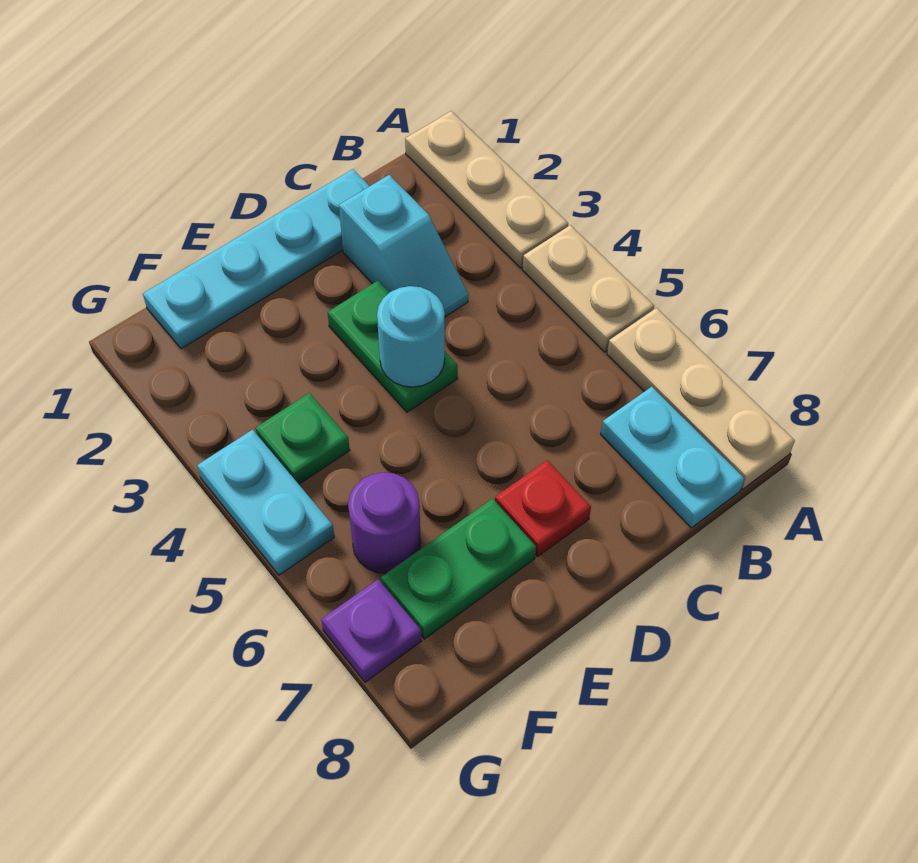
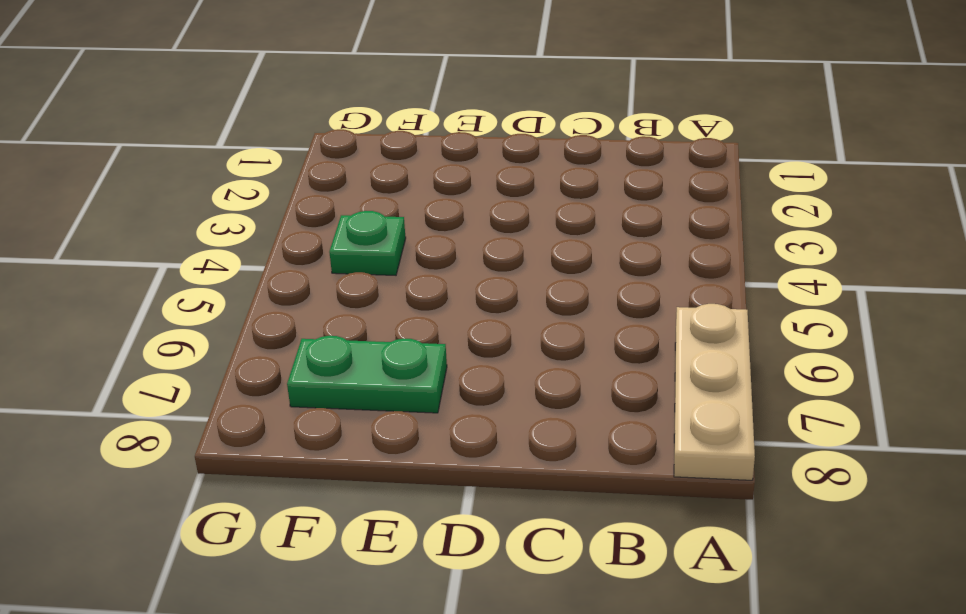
none -> tan 1x3 plate [405,111,568,268]
none -> tan 1x2 plate [522,225,654,352]
none -> cyan 1x2 plate [601,387,744,528]

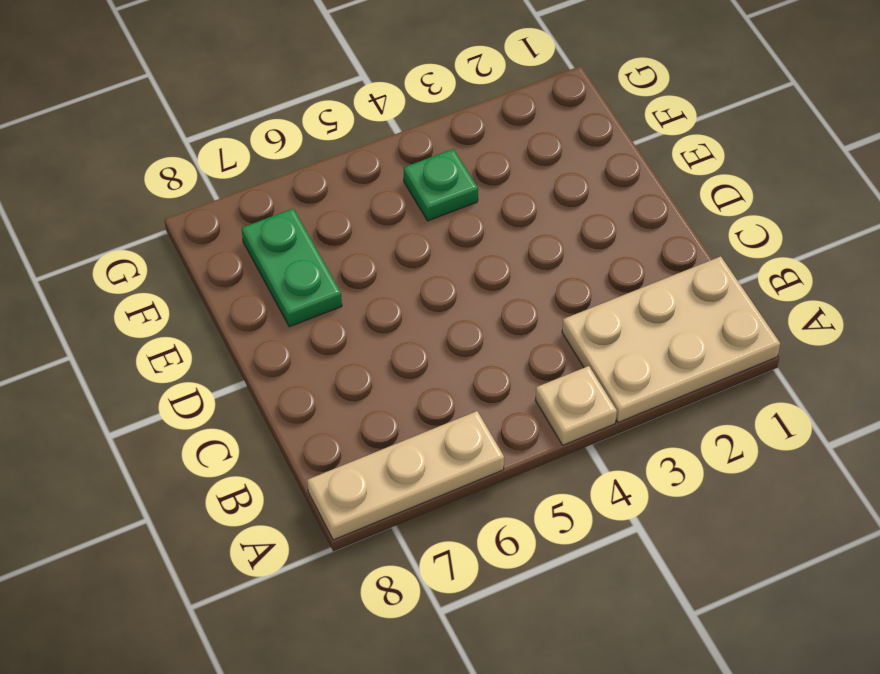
tan 2x3 plate [562,256,780,422] -> tan 1x3 plate [405,111,568,268]
tan 1x1 plate [535,366,617,445] -> tan 1x2 plate [522,225,654,352]
none -> cyan 1x2 plate [601,387,744,528]
none -> cyan 1x4 plate [143,169,369,349]
none -> cyan 1x2 slope [339,175,468,317]

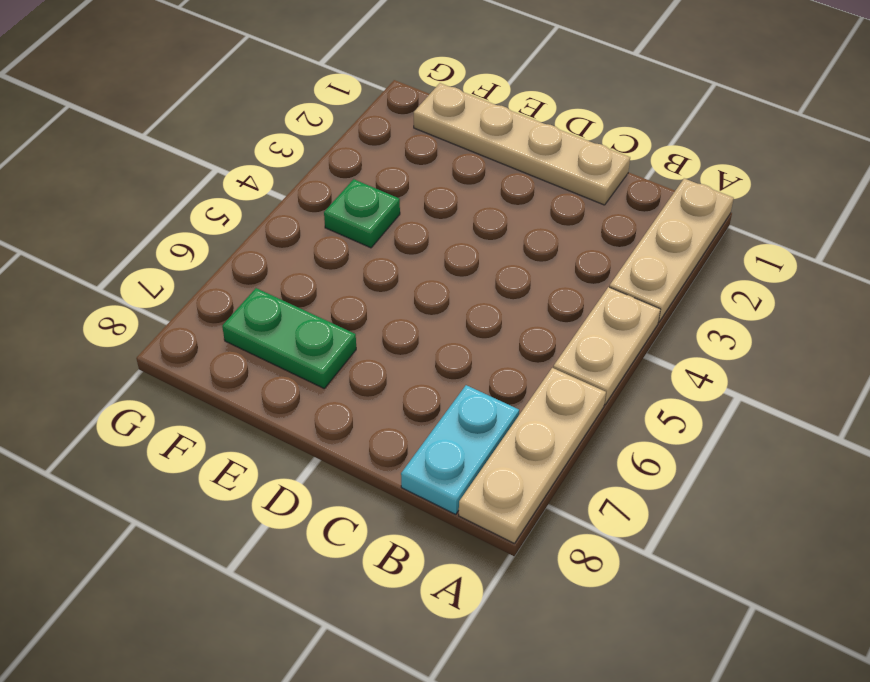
tan 1x4 plate [414,83,630,205] -> cyan 1x4 plate [143,169,369,349]
none -> cyan 1x2 slope [339,175,468,317]
none -> green 1x2 plate [328,281,458,412]
none -> red 1x1 plate [495,460,591,557]

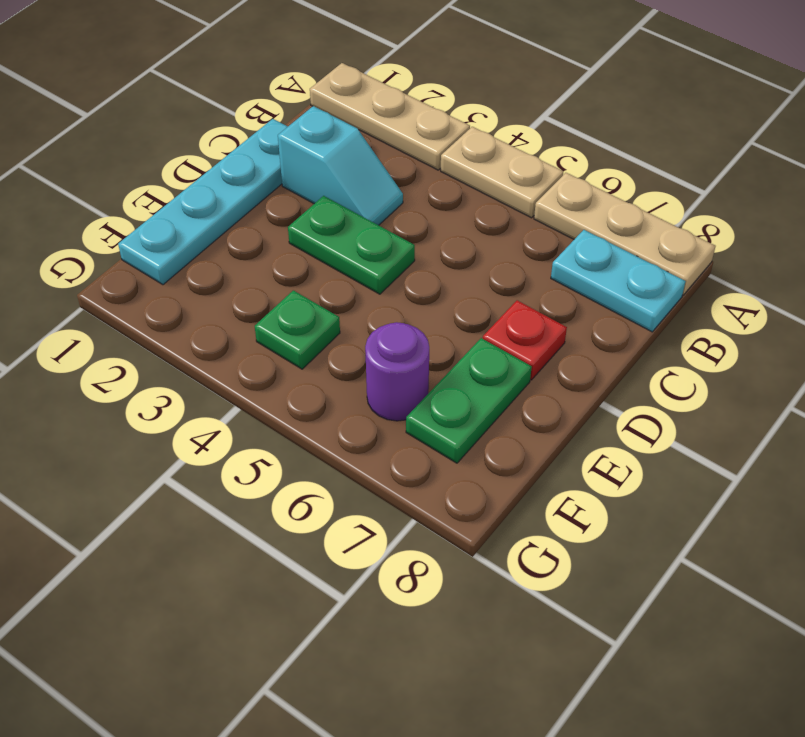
none -> cyan 1x2 plate [197,430,334,575]
none -> purple 1x1 plate [321,579,421,682]
none -> cyan 1x1 round brick [377,286,445,387]

